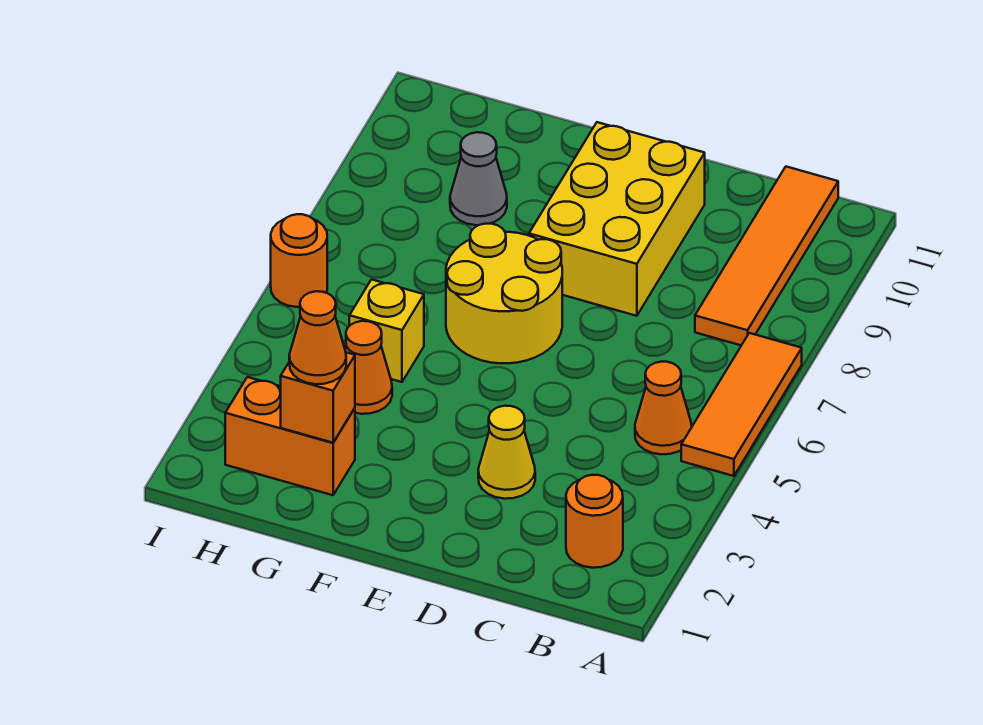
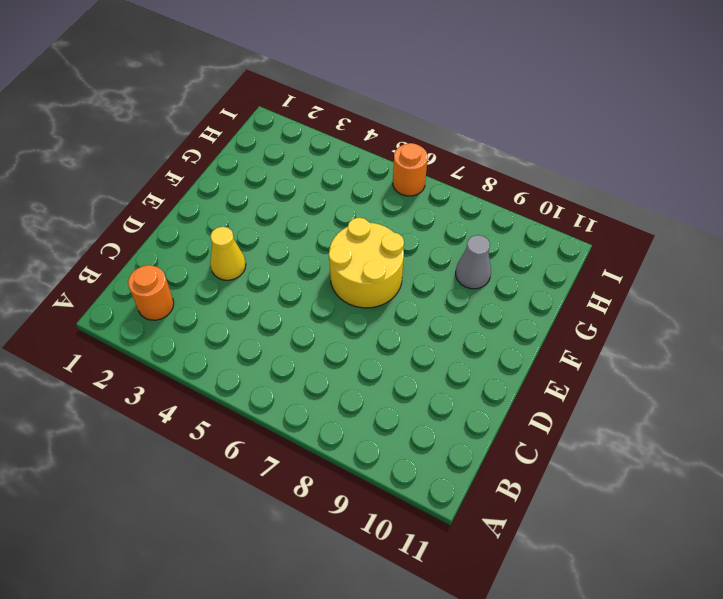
none -> orange 1x3 tile [681,333,802,476]
none -> orange 1x1 cone [635,362,692,454]
none -> orange 1x4 tile [695,167,838,345]

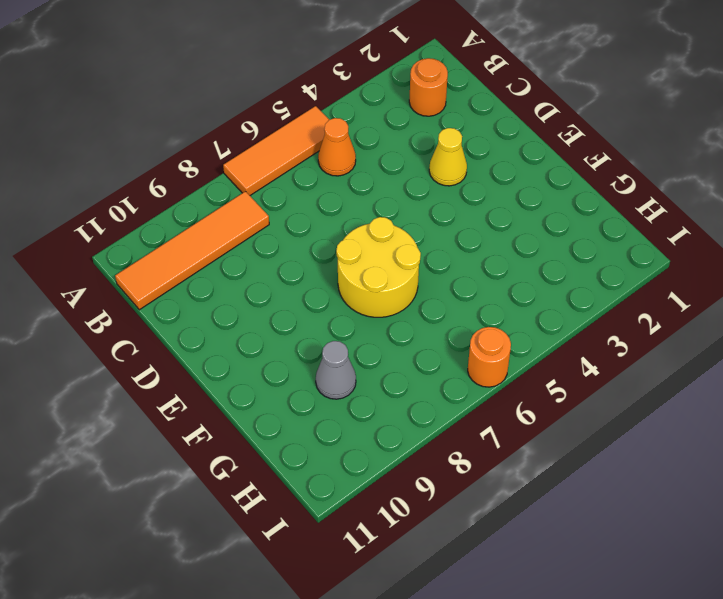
none -> yellow 2x3 brick [529,122,705,316]
none -> orange 1x2 brick [225,377,355,495]
none -> orange 1x1 cone [345,321,392,414]

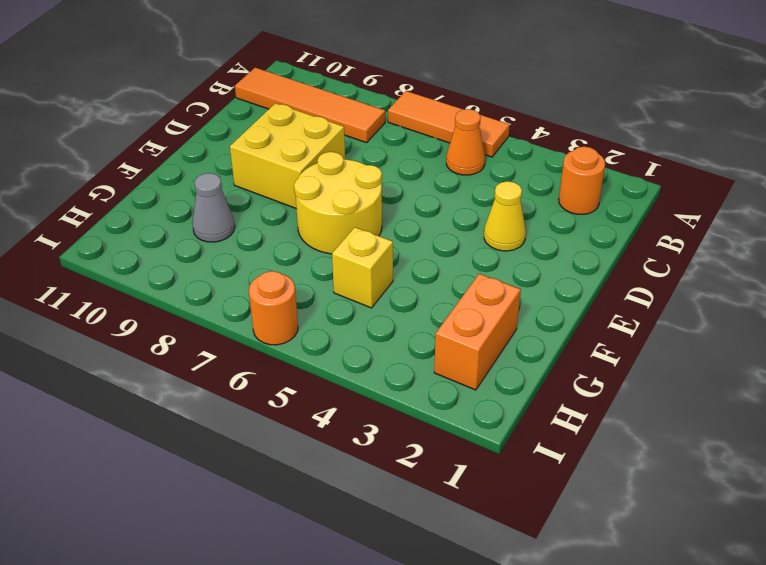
yellow 2x2 brick [230,103,345,208] -> yellow 2x3 brick [529,122,705,316]
none -> orange 1x1 cone [345,321,392,414]
none -> orange 1x1 brick [280,352,355,443]
none -> orange 1x1 cone [289,291,346,384]

